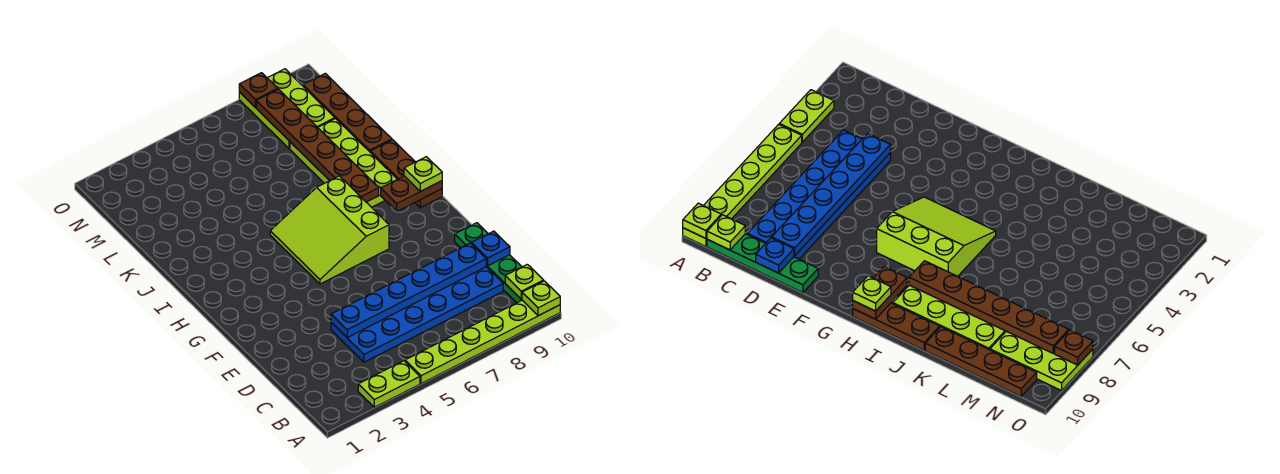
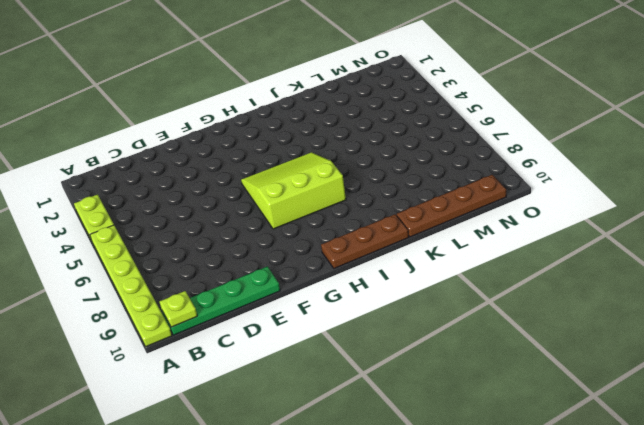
none -> blue 2x6 plate [331,267,503,362]
none -> lime 2x4 plate [290,119,397,207]
none -> lime 2x3 plate [239,69,335,149]

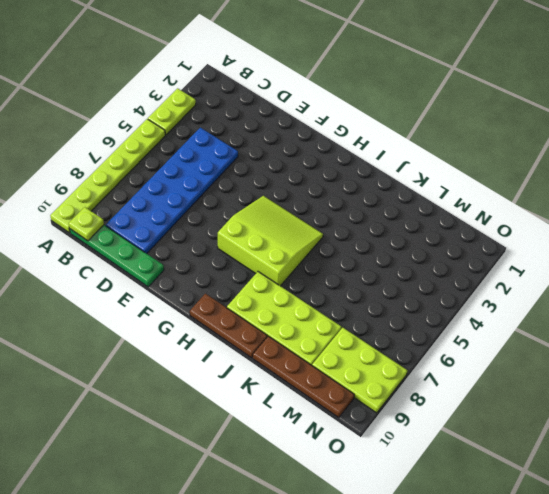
none -> lime 1x1 plate [522,281,560,316]
none -> blue 1x6 plate [331,243,486,337]
none -> blue 1x1 plate [472,231,510,266]

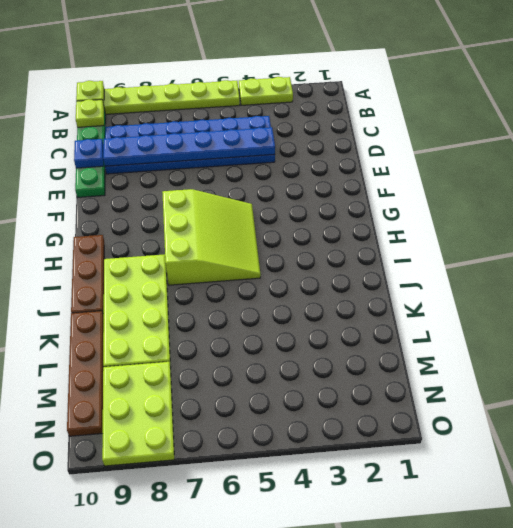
none -> brown 1x2 plate [381,176,442,211]
none -> brown 1x6 plate [256,89,379,202]
none -> brown 1x1 plate [239,73,278,107]

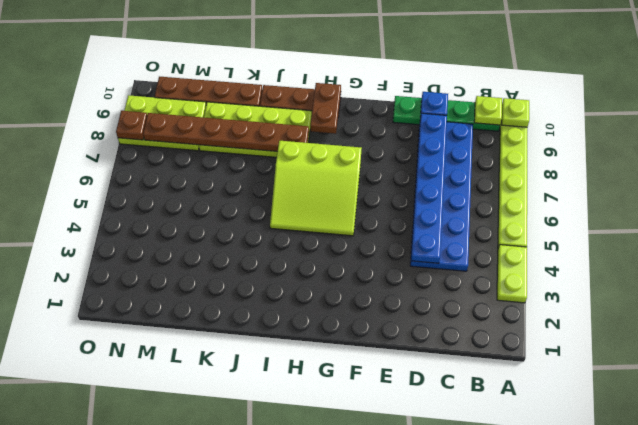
none -> lime 1x1 plate [404,157,442,191]

